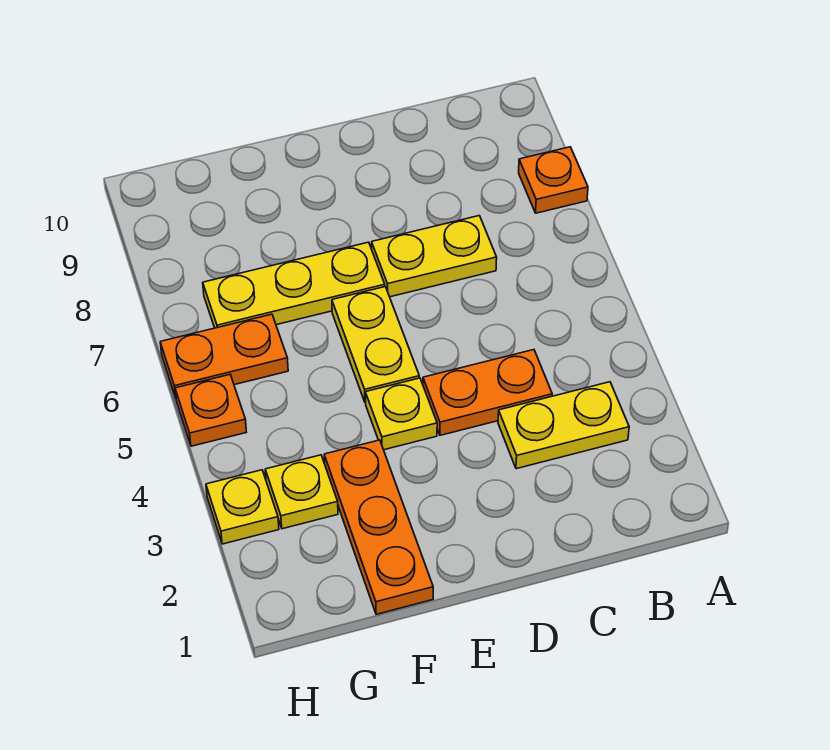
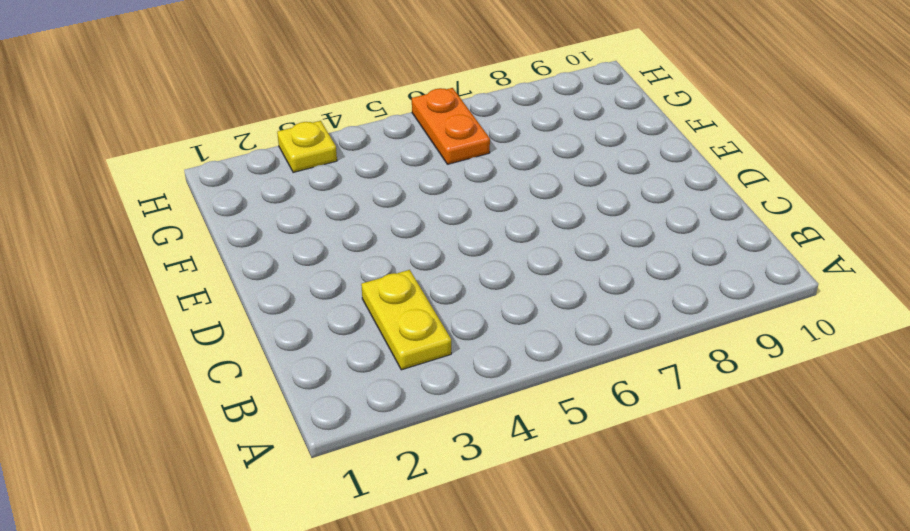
none -> orange 1x1 plate [519,147,588,213]
none -> orange 1x2 plate [423,350,552,435]
none -> yellow 1x2 plate [372,216,497,297]

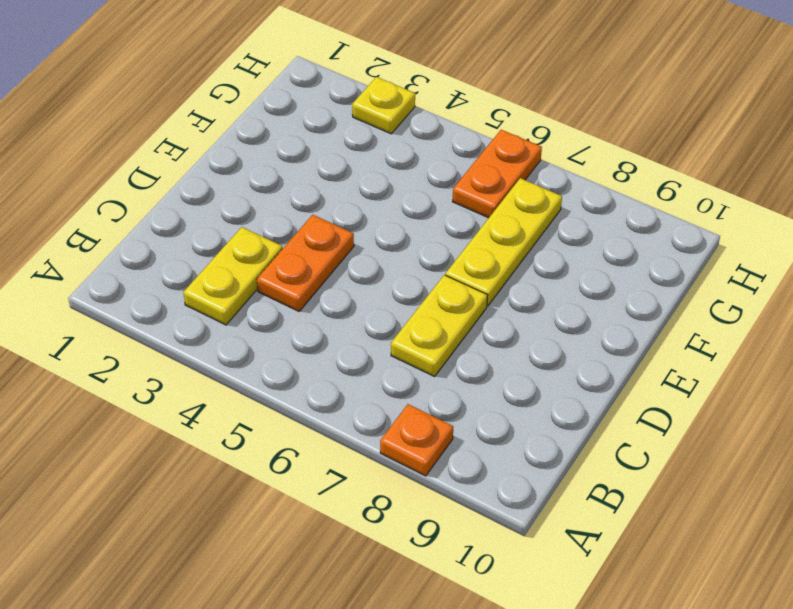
none -> yellow 1x1 plate [365,378,437,450]
none -> yellow 1x2 plate [332,287,419,403]
none -> orange 1x3 plate [324,440,433,614]

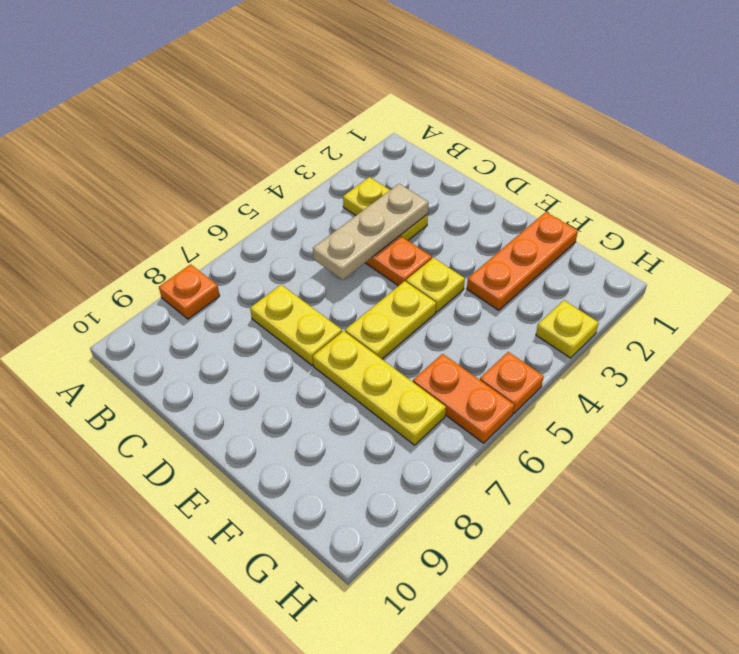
tan 1x3 plate [313,184,429,280] -> none
none -> yellow 1x1 plate [265,455,338,529]

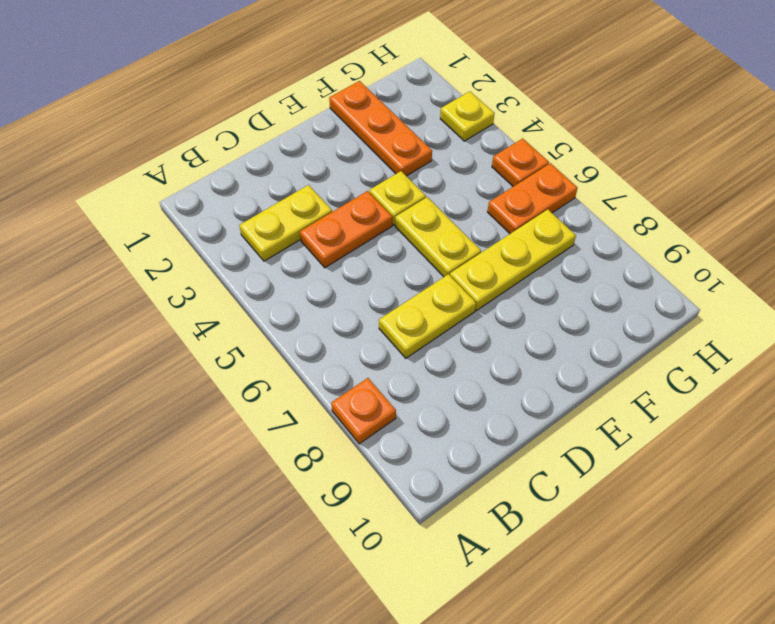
none -> yellow 1x1 plate [265,455,338,529]

